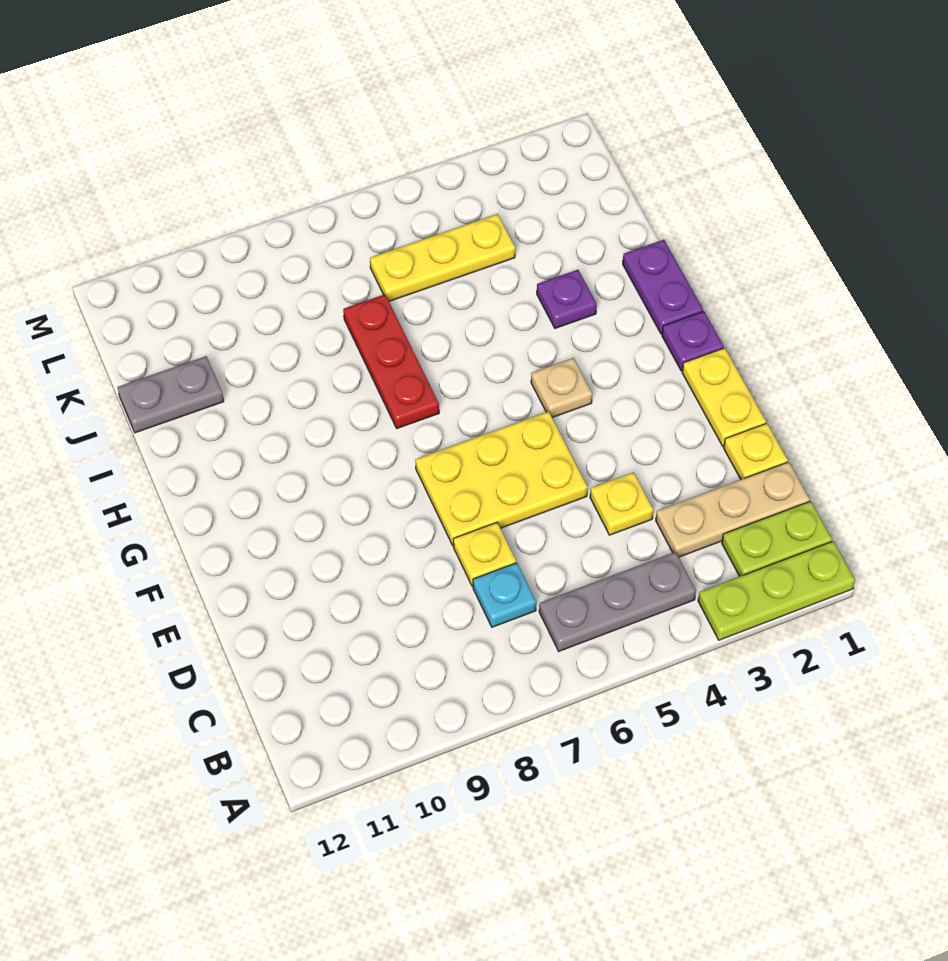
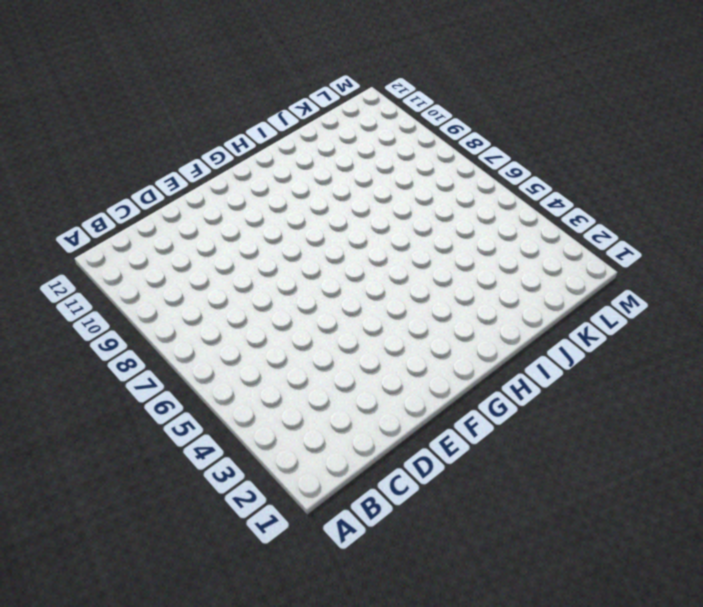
none -> lime 1x3 plate [698,541,855,640]
none -> lime 1x2 plate [722,501,832,577]
none -> grey 1x3 plate [539,552,696,651]

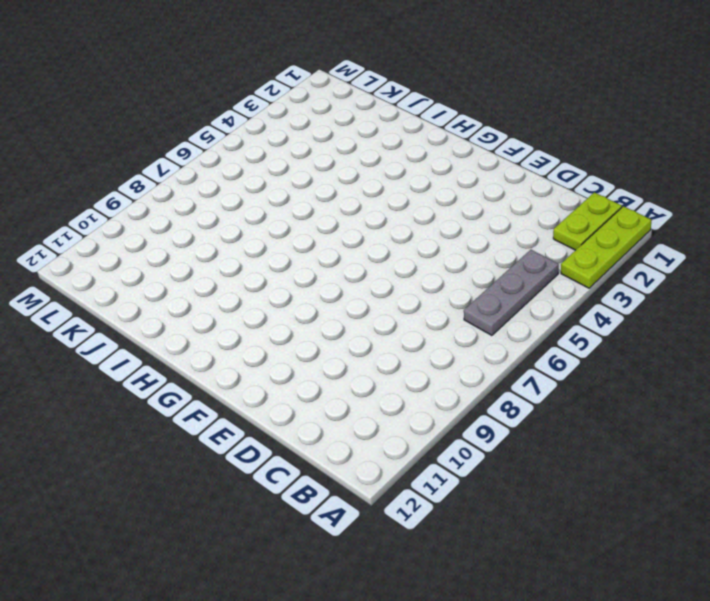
none -> tan 1x3 plate [656,462,810,557]
none -> cyan 1x1 plate [473,563,536,627]
none -> yellow 1x1 plate [724,423,788,479]

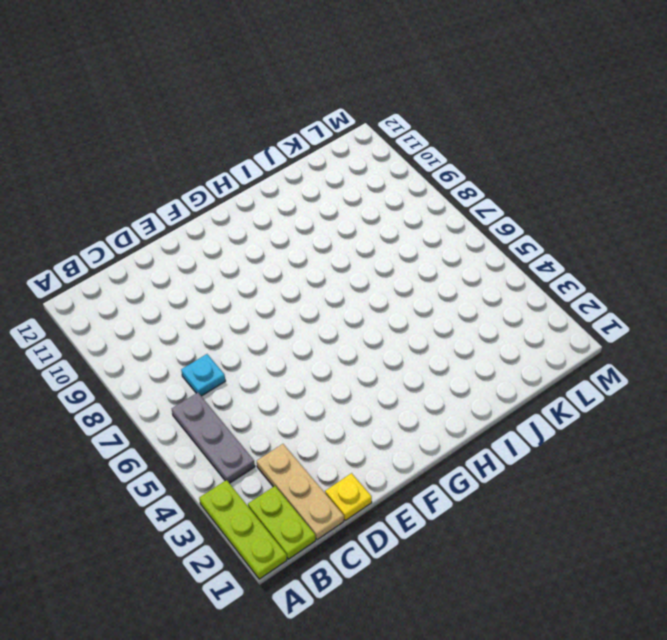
none -> yellow 1x1 plate [590,472,653,535]
none -> yellow 1x1 plate [453,523,516,586]
none -> yellow 1x2 plate [682,348,766,446]

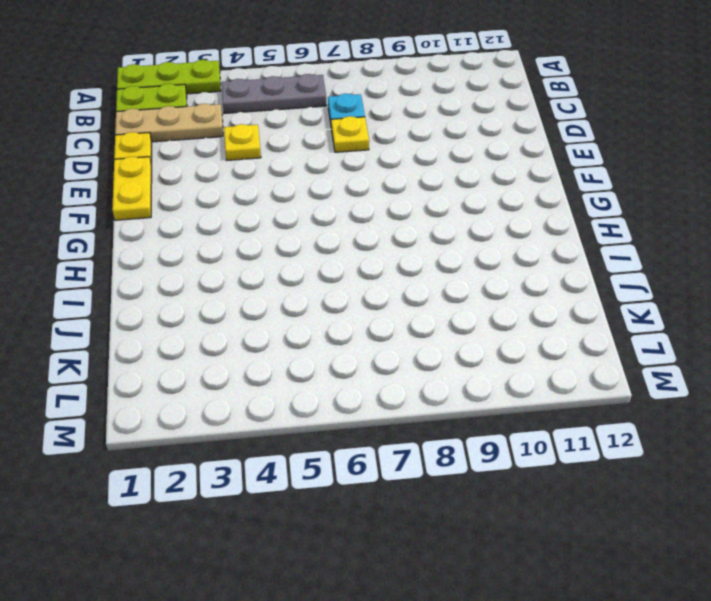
none -> yellow 2x3 plate [415,411,588,546]
none -> purple 1x1 plate [662,311,724,371]
none -> tan 1x1 plate [531,358,592,418]

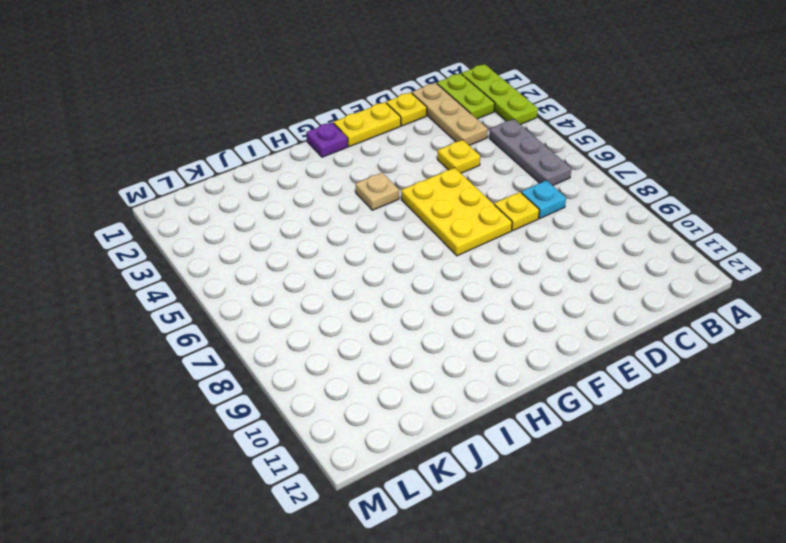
none -> purple 1x2 plate [623,240,703,334]
none -> red 1x3 plate [343,294,439,428]
none -> purple 1x1 plate [537,270,597,328]

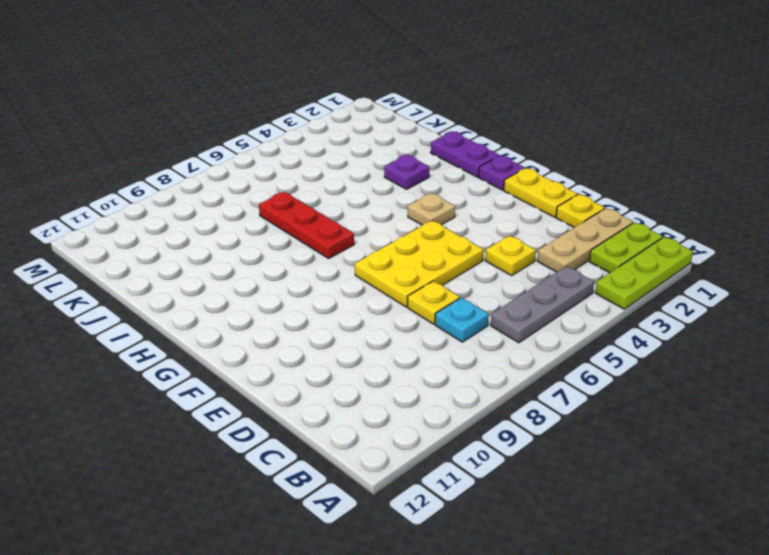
none -> grey 1x2 plate [118,356,224,433]
none -> yellow 1x3 plate [370,214,515,301]

